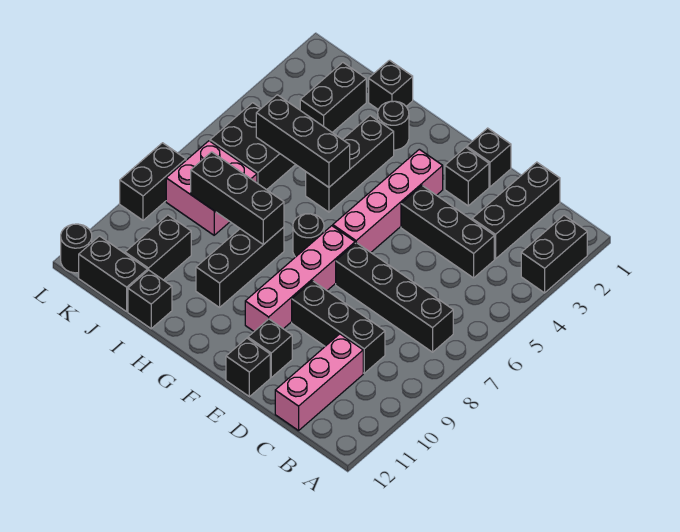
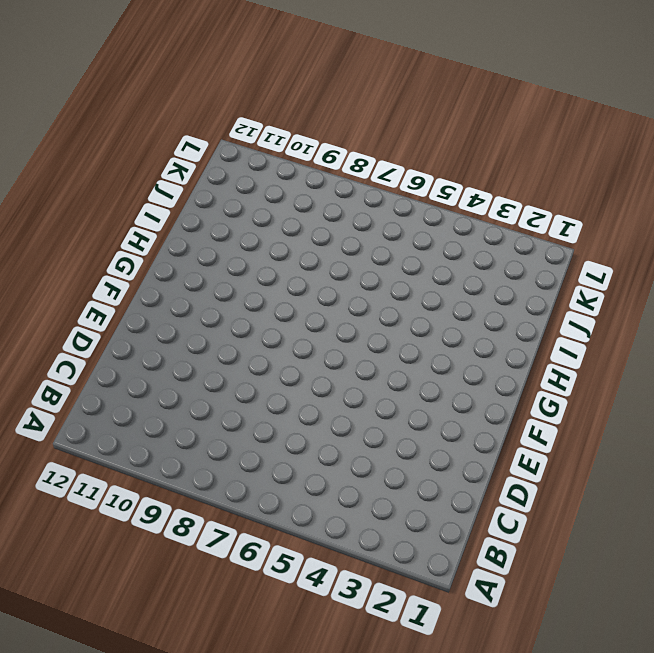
none -> black 1x2 brick [521,215,587,293]
none -> black 1x4 brick [336,243,453,352]
none -> black 1x3 brick [472,162,560,259]

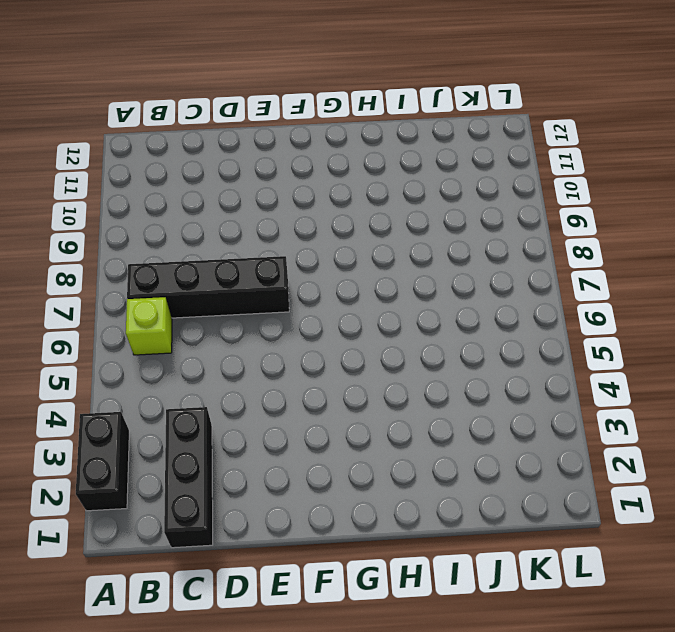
lime 1x1 brick [126,297,172,355] -> none
none -> black 1x3 brick [401,186,494,278]
none -> black 1x3 brick [292,281,385,373]
none -> pink 1x3 brick [275,334,363,431]

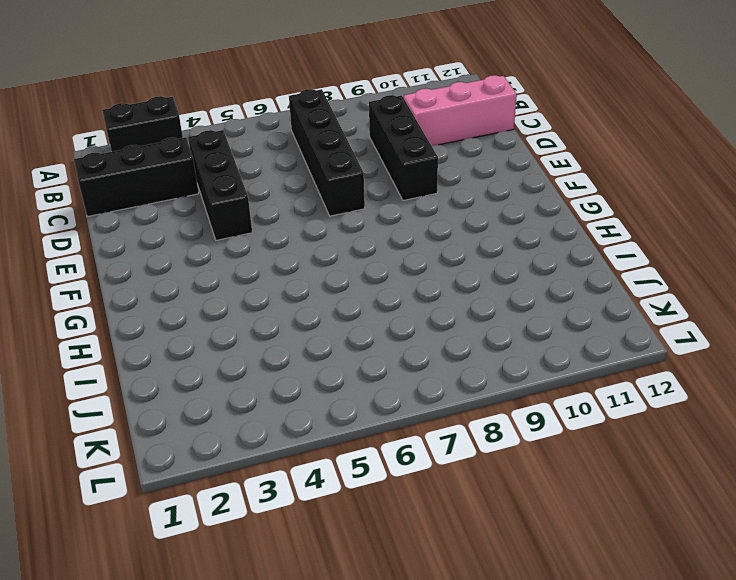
none -> black 1x1 brick [467,128,511,187]
none -> black 1x1 brick [445,147,489,206]
none -> black 1x1 brick [248,319,292,377]

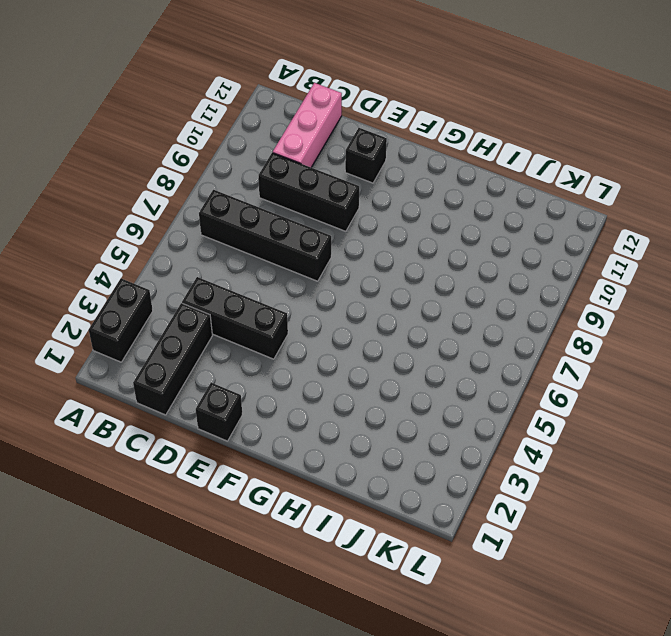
none -> black 1x1 brick [445,147,489,206]
none -> black 1x1 brick [226,338,270,397]
none -> pink 1x4 brick [333,149,443,252]

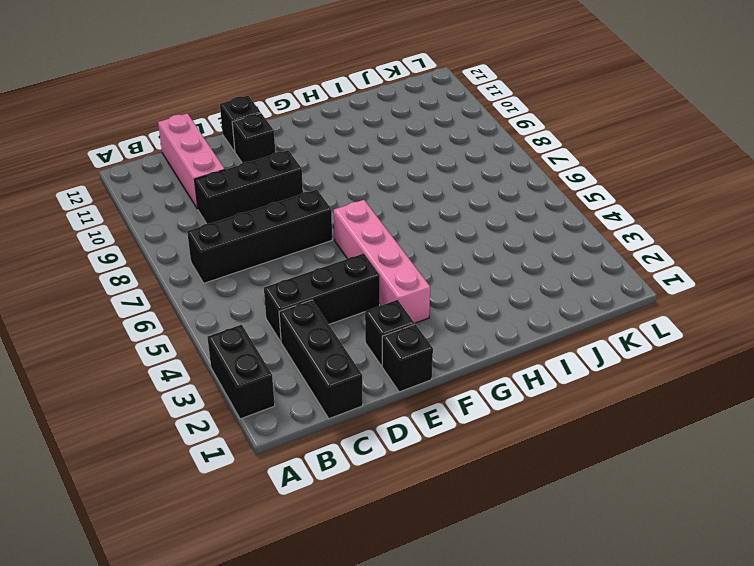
none -> pink 1x4 brick [245,226,355,331]
none -> black 1x1 round brick [293,214,324,257]
none -> black 1x1 round brick [378,101,409,150]

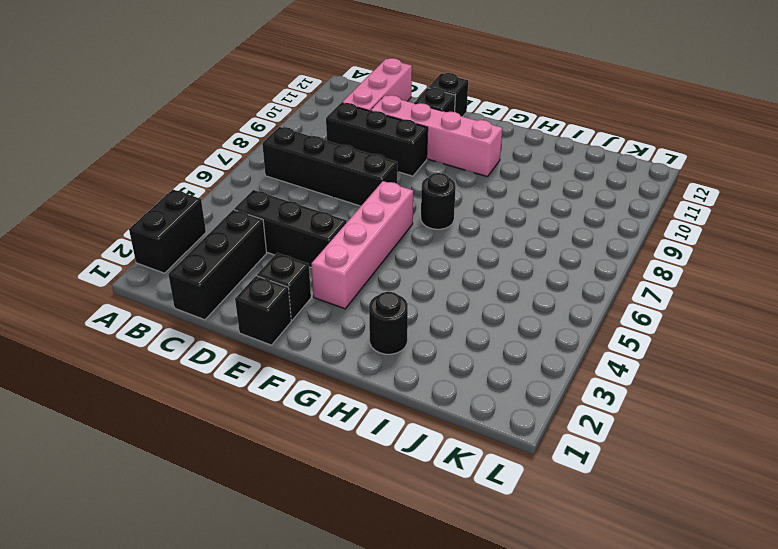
pink 1x4 brick [371,95,502,177] -> pink 1x4 brick turned to [245,226,355,331]
none -> black 1x3 brick [306,115,394,212]
none -> black 1x3 brick [196,227,284,307]
none -> black 1x1 brick [369,60,413,110]

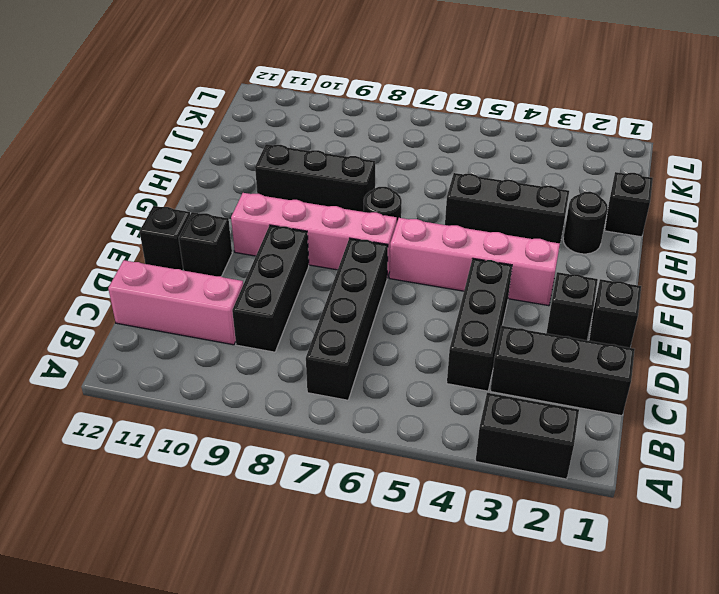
none -> black 1x1 brick [128,270,172,329]
none -> black 1x2 brick [300,63,366,132]
none -> black 2x2 brick [210,103,296,190]

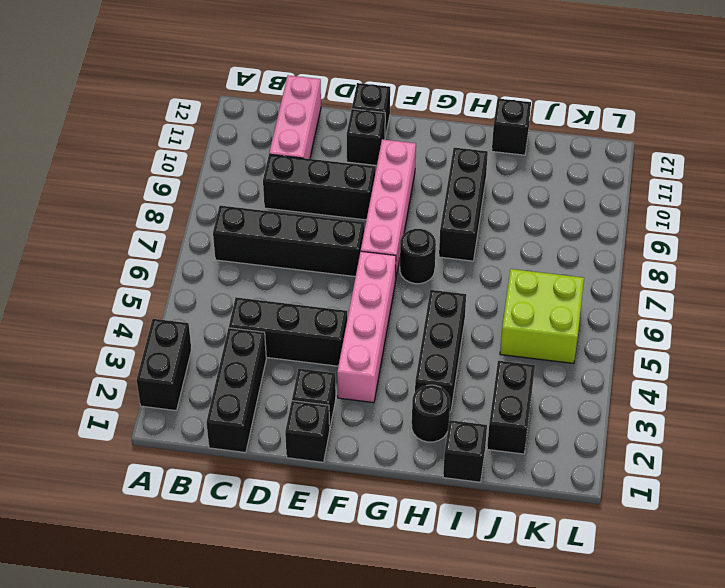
lime 2x2 brick [500,269,584,364] -> black 2x2 brick [210,103,296,190]
none -> pink 2x2 brick [166,141,257,235]
none -> black 1x2 brick [125,215,191,280]
none -> black 1x2 brick [79,236,147,312]

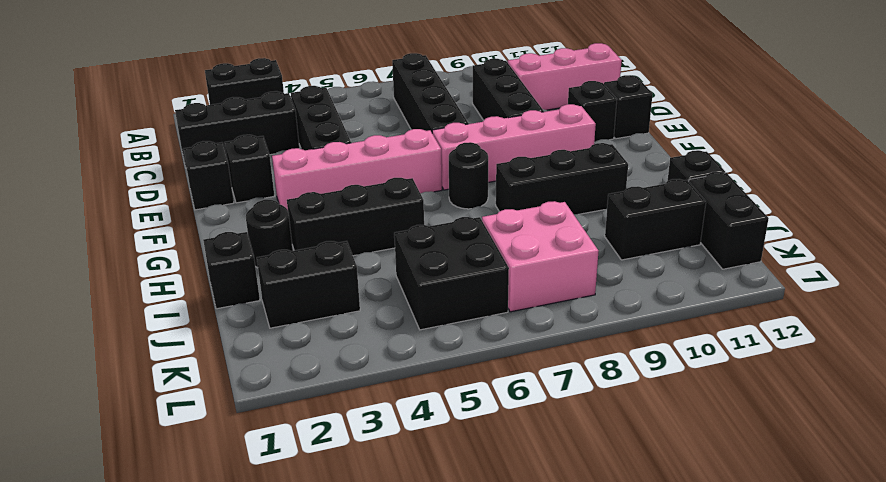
none -> black 1x2 brick [120,143,186,220]
none -> black 1x1 round brick [61,224,92,273]
none -> black 1x3 brick [256,95,350,187]

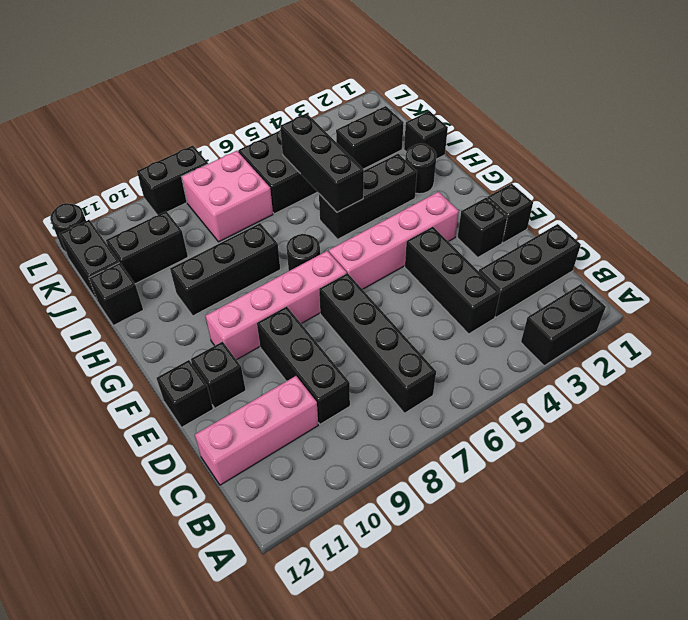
none -> black 1x3 brick [191,152,284,245]

